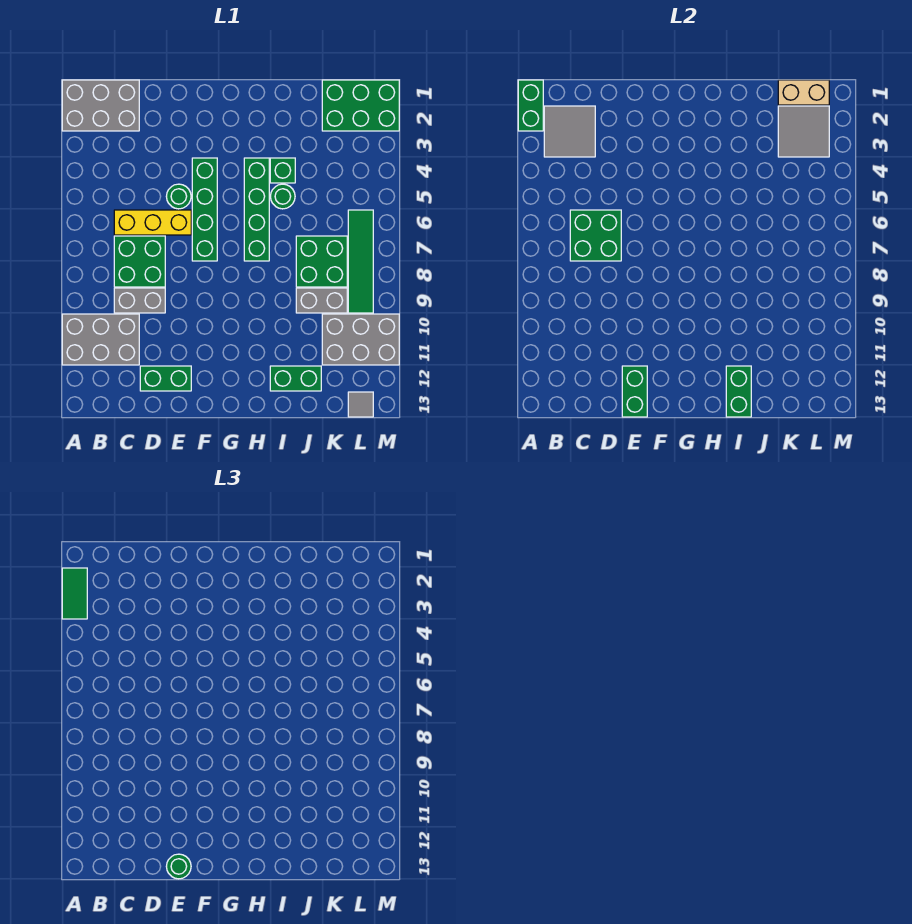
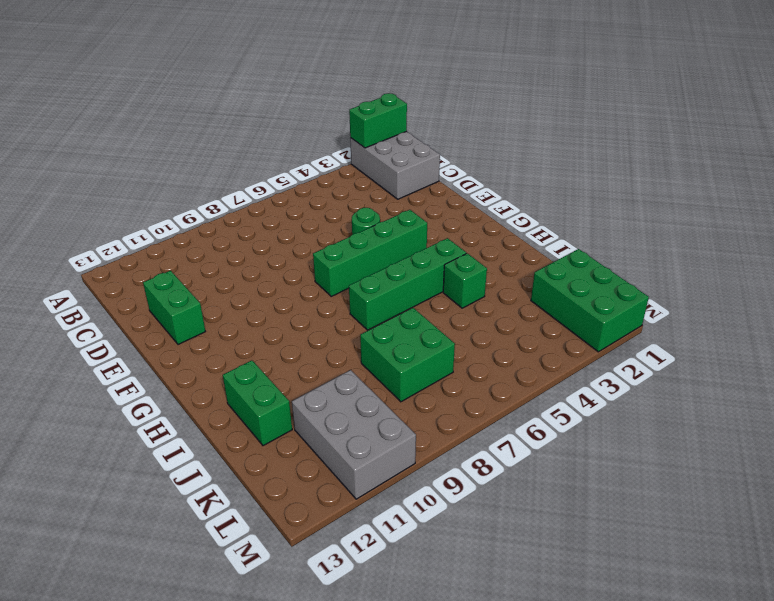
none -> grey 2x3 brick [62,314,139,365]
none -> yellow 1x3 brick [114,210,191,235]
none -> green 2x2 brick [114,236,165,287]

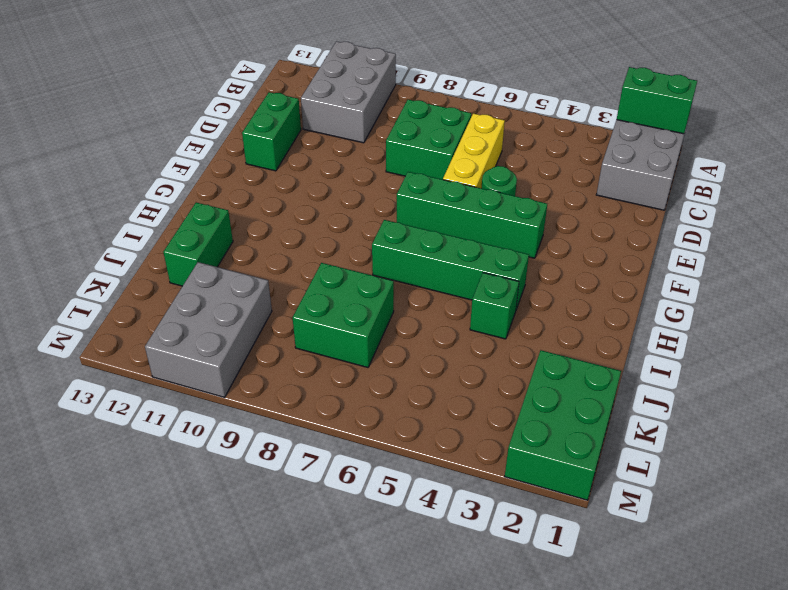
none -> grey 1x2 brick [114,288,165,313]
none -> green 1x1 round brick [270,184,295,209]
none -> grey 1x2 brick [296,288,347,313]

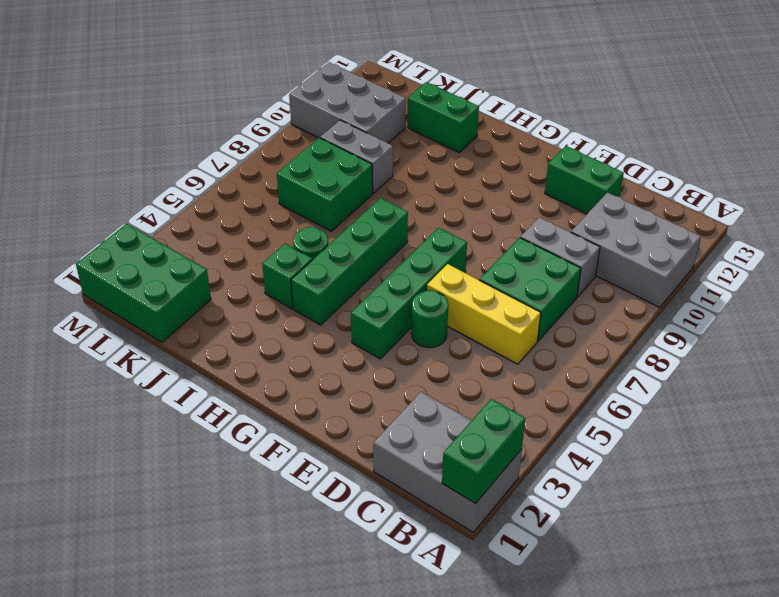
none -> green 1x4 tile [348,210,373,313]
none -> grey 1x1 tile [348,392,373,417]
none -> grey 2x2 tile [544,106,595,157]

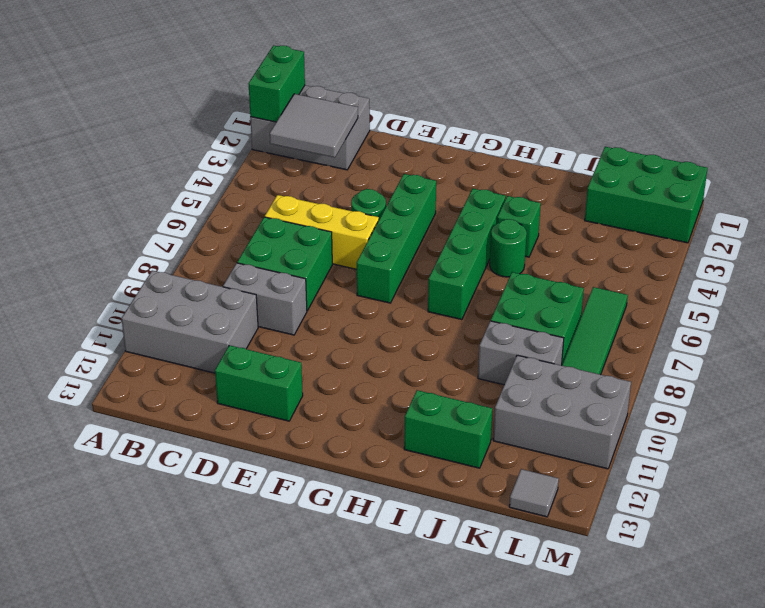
none -> green 2x2 brick [570,210,621,261]
none -> green 1x2 brick [622,366,647,417]
none -> green 1x2 brick [726,366,751,417]

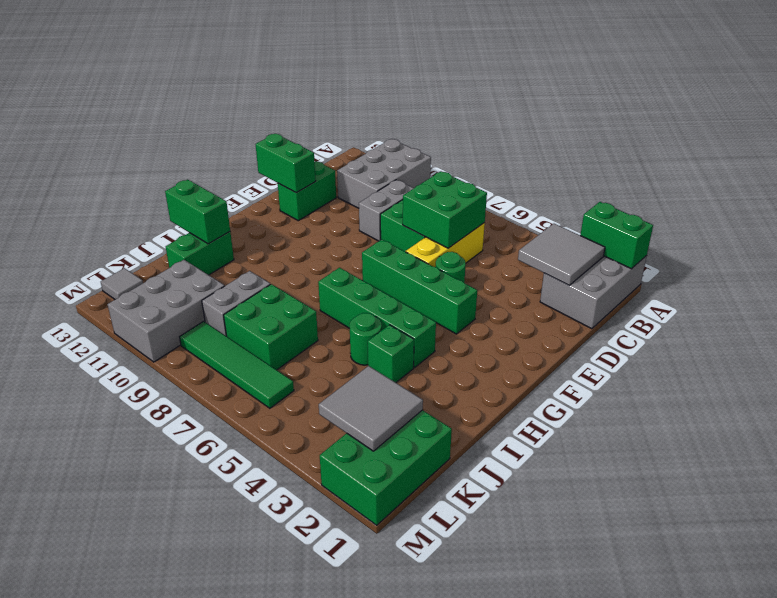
none -> tan 1x2 brick [778,80,829,105]
none -> green 1x2 tile [62,568,87,619]
none -> green 1x1 round brick [166,854,191,879]

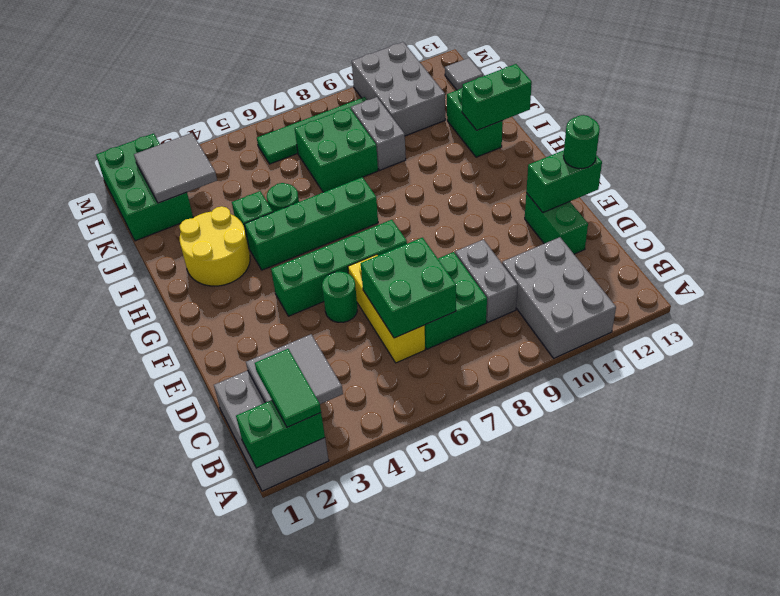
green 1x2 tile [255,349,321,427] -> green 1x2 tile turned to [62,568,87,619]
yellow 2x2 round brick [180,206,250,286] -> none
none -> tan 1x2 brick [778,80,829,105]

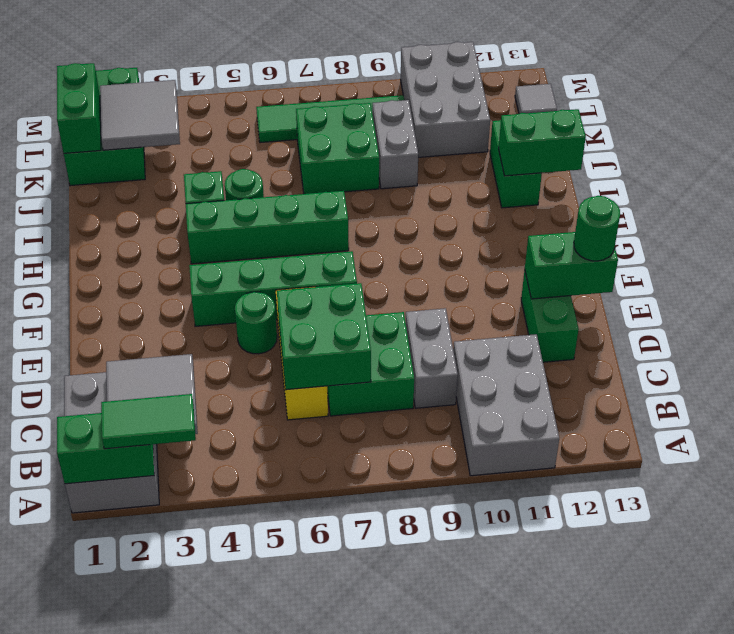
green 1x2 brick [57,63,101,153] -> tan 1x2 brick [778,80,829,105]

